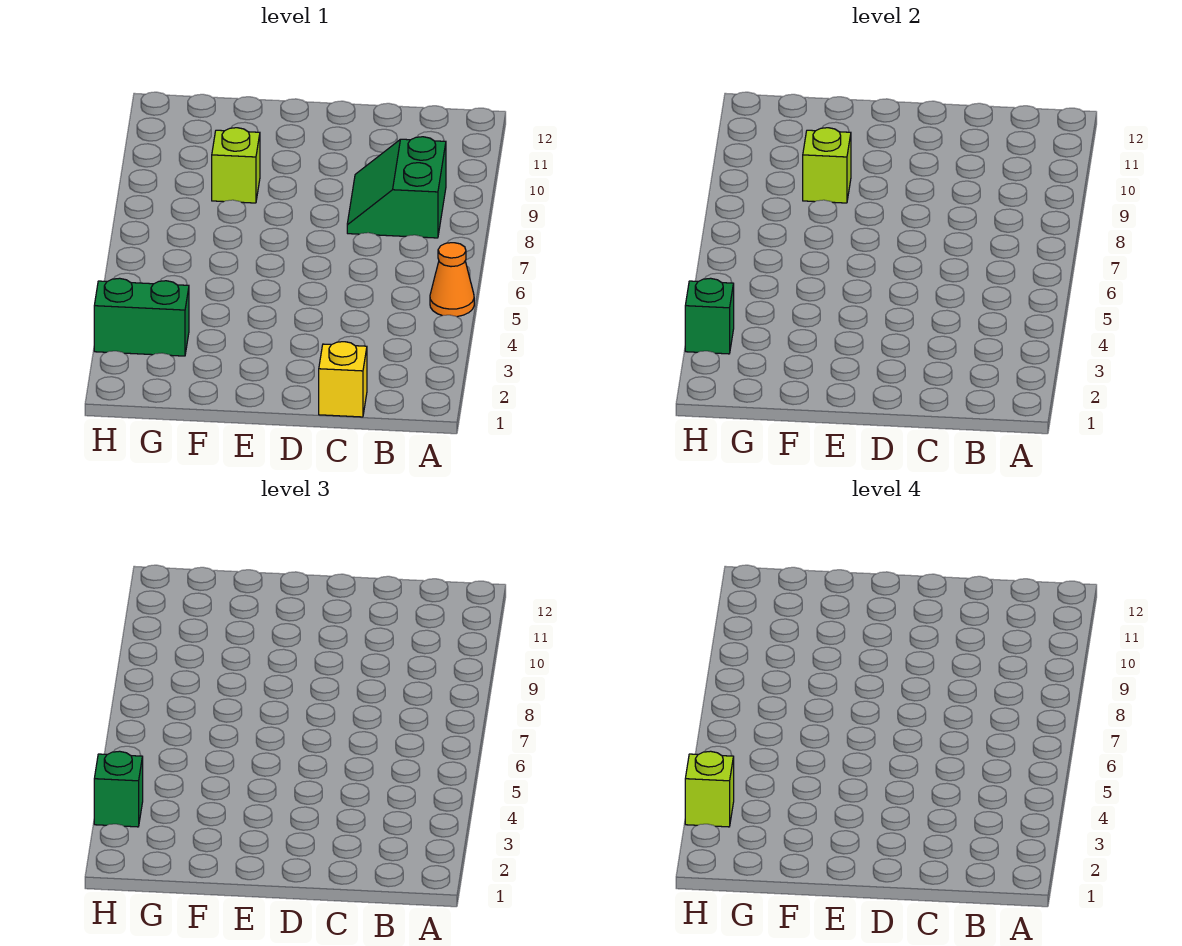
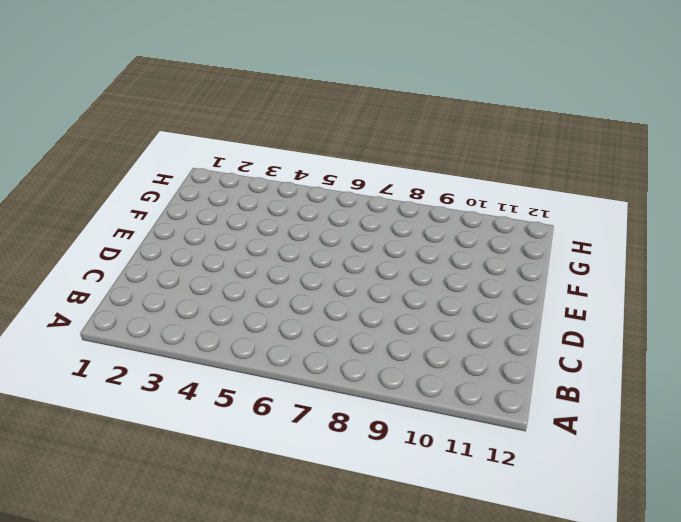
none -> orange 1x1 cone [430,243,474,317]
none -> green 2x2 slope [347,137,446,238]

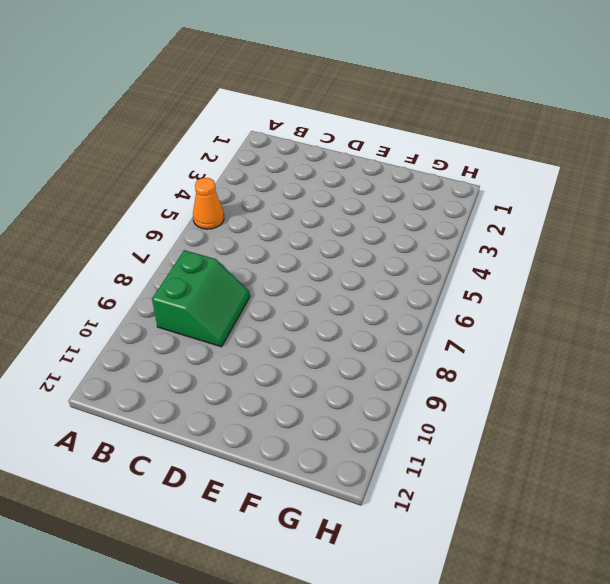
none -> yellow 1x1 brick [319,342,367,417]
none -> lime 1x1 brick [212,128,260,203]

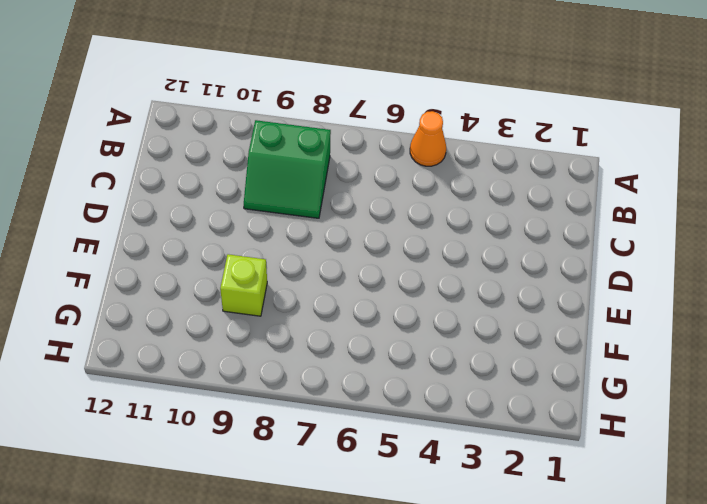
none -> yellow 1x1 brick [319,342,367,417]
none -> green 1x2 brick [94,278,189,356]

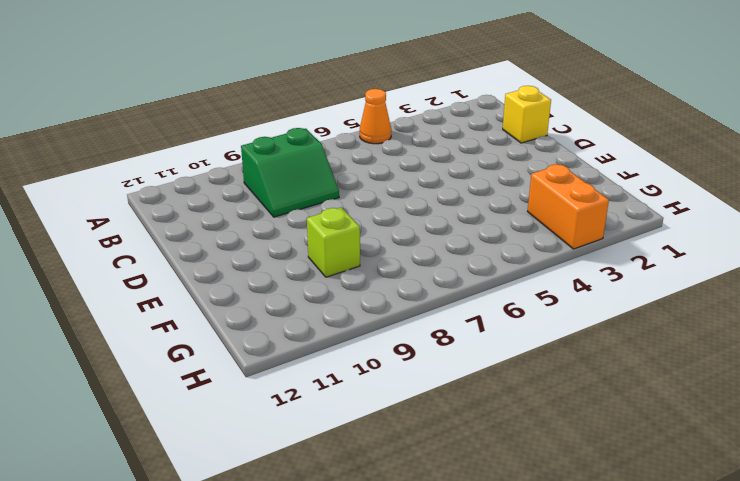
orange 1x2 brick [528,164,609,249] -> green 1x2 brick [94,278,189,356]
none -> lime 1x1 brick [803,128,851,203]
none -> green 1x1 brick [685,278,734,354]

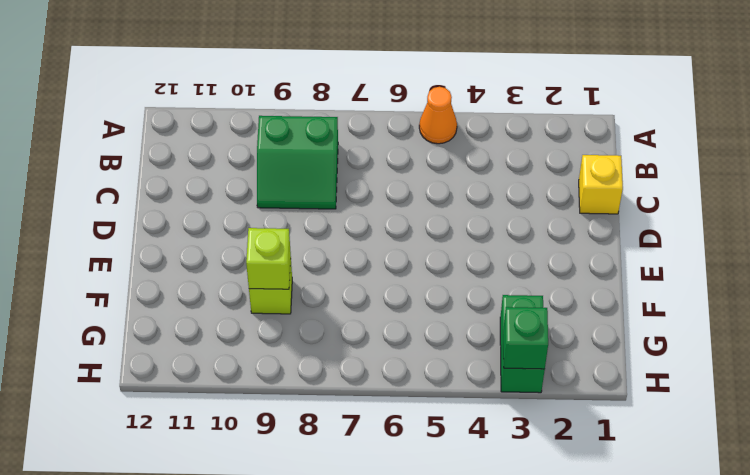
none -> green 1x1 brick [94,751,143,827]
none -> lime 1x1 brick [685,751,734,827]

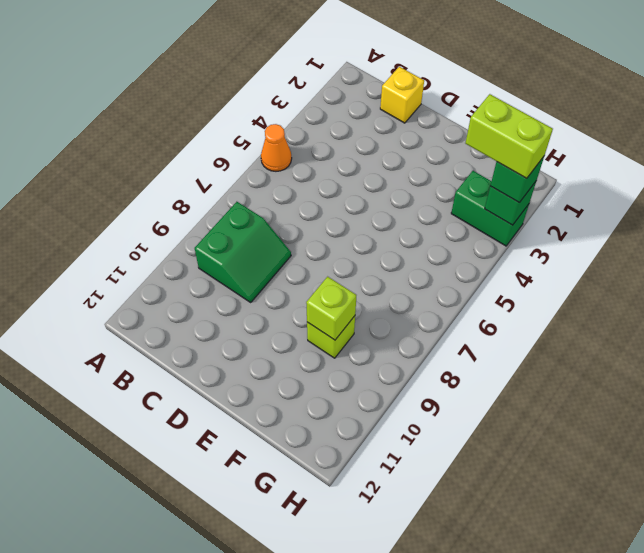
lime 1x2 brick [465,94,553,178] -> lime 1x1 brick [685,751,734,827]

